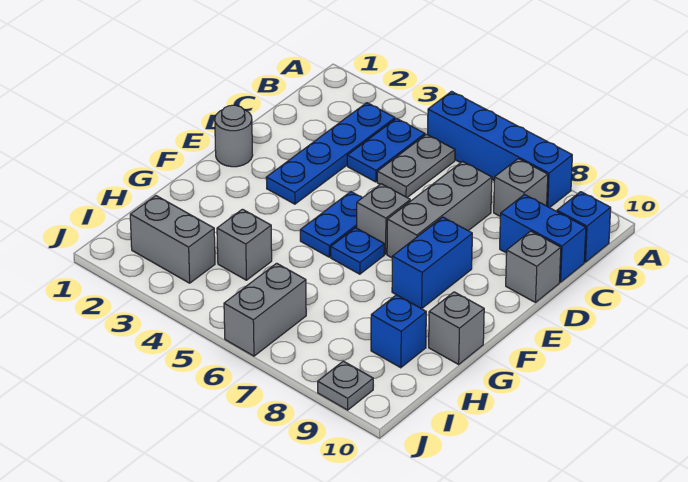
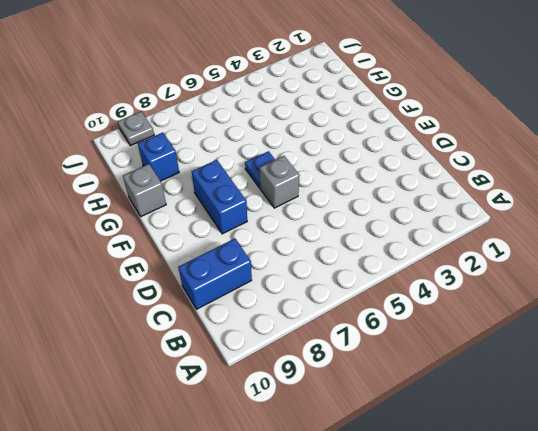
none -> blue 1x4 brick [428,91,572,208]
none -> blue 1x4 plate [266,103,395,204]
none -> blue 1x2 plate [347,118,425,182]

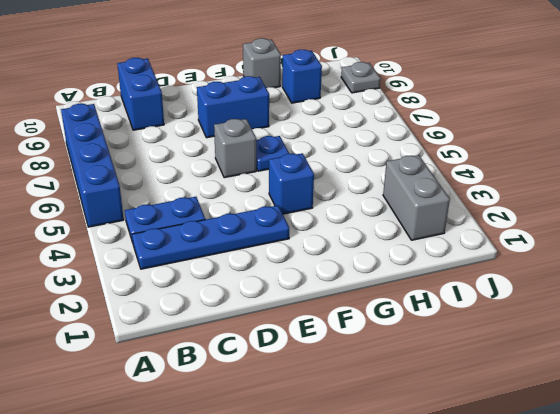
blue 1x1 brick [269,153,314,214] -> blue 1x1 brick moved to [557,192,611,262]
none -> grey 1x2 plate [377,134,455,197]
none -> grey 1x1 brick [494,159,548,216]
none -> grey 1x3 brick [387,161,492,258]

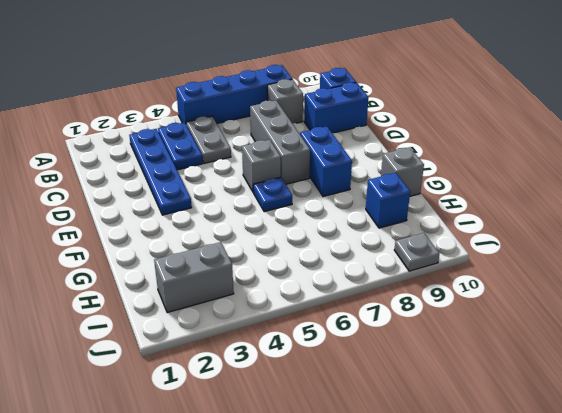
none -> grey 1x1 brick [506,231,561,303]
none -> grey 1x1 round brick [215,105,253,167]
none -> blue 1x2 plate [300,192,362,257]

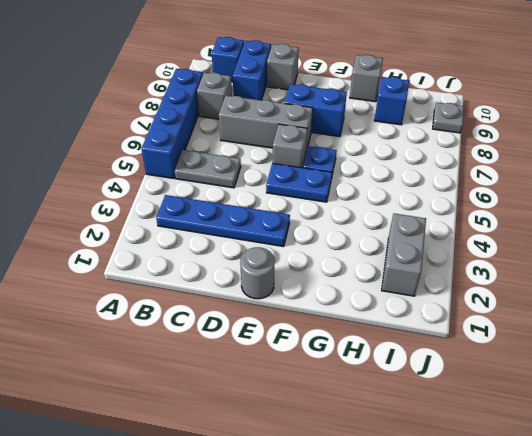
none -> blue 1x2 plate [347,118,425,182]
none -> grey 1x1 brick [217,209,272,280]
none -> grey 1x2 brick [224,263,306,356]

